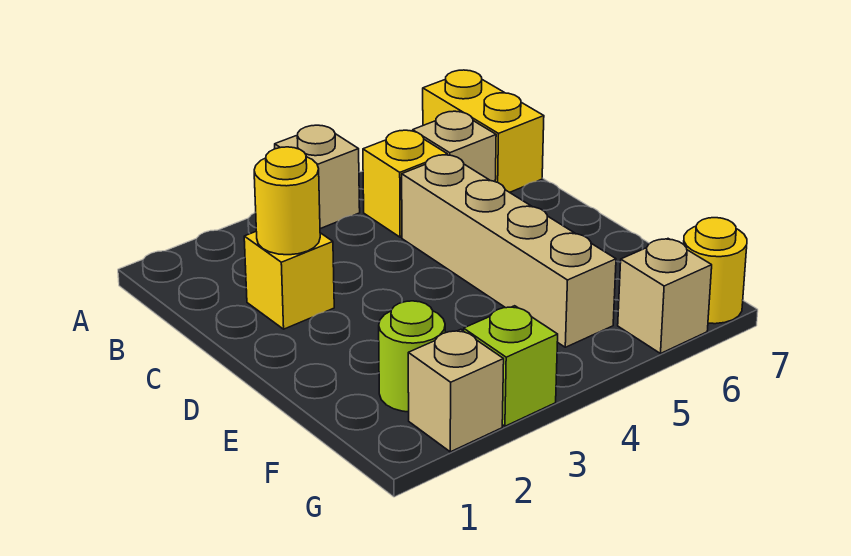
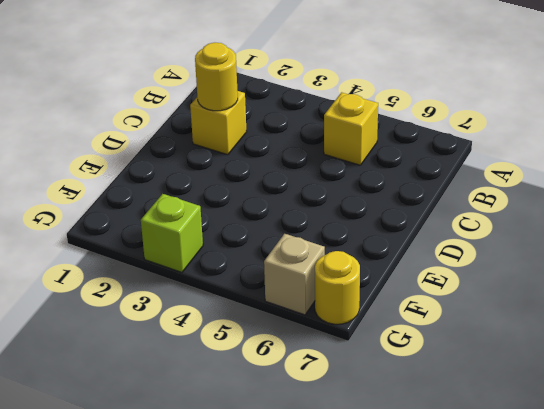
none -> tan 1x1 brick [275,125,360,229]
none -> yellow 1x2 brick [423,70,544,192]
none -> tan 1x1 brick [413,111,496,182]

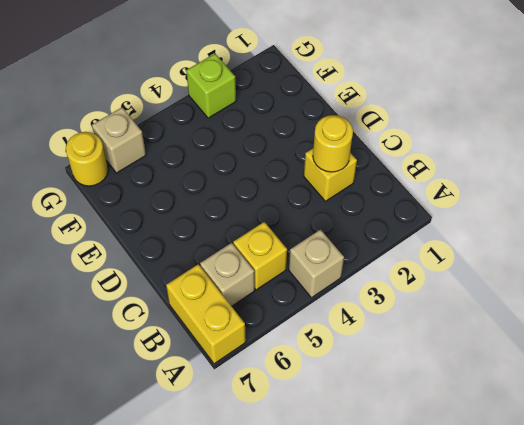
none -> tan 1x4 brick [402,155,616,347]
none -> lime 1x1 round brick [379,301,445,412]
none -> tan 1x1 brick [408,329,504,452]

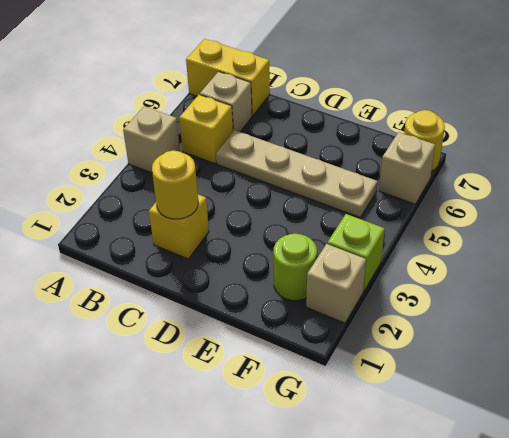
tan 1x4 plate [216,130,378,217] -> tan 1x4 brick [402,155,616,347]

